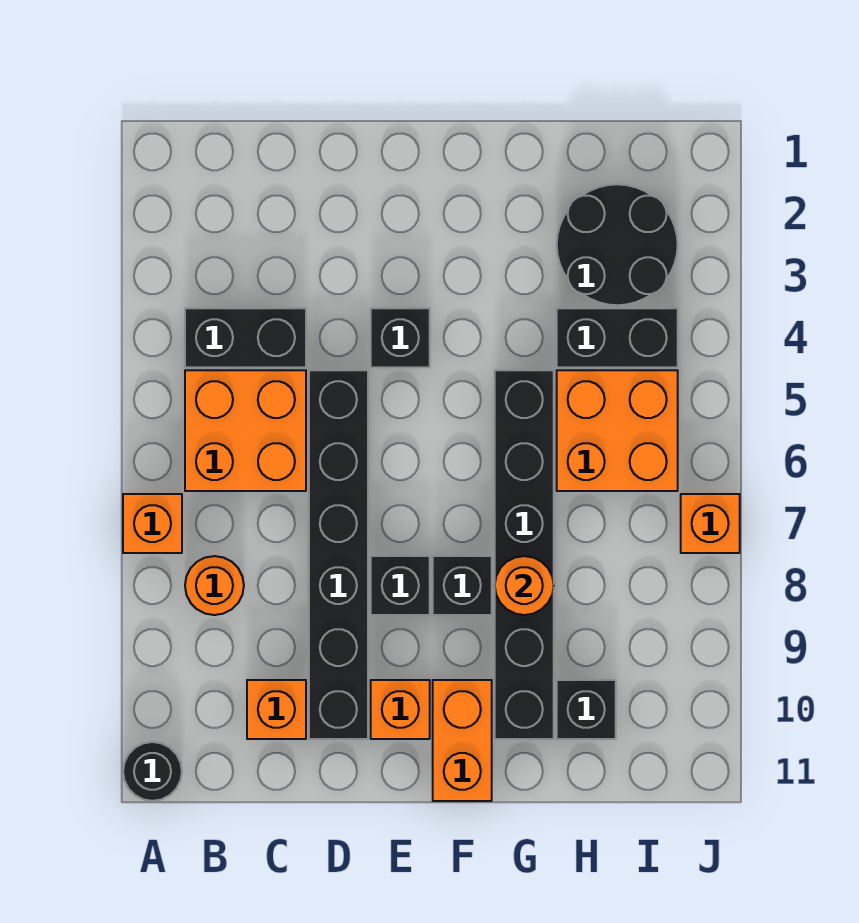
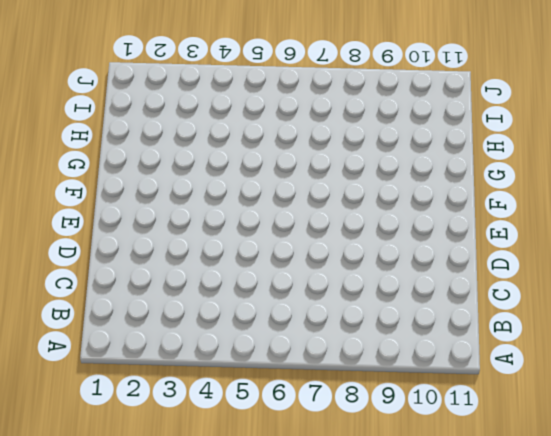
none -> orange 1x1 brick [123,494,182,553]
none -> black 1x1 round brick [123,742,182,801]
none -> black 1x2 brick [185,308,306,367]

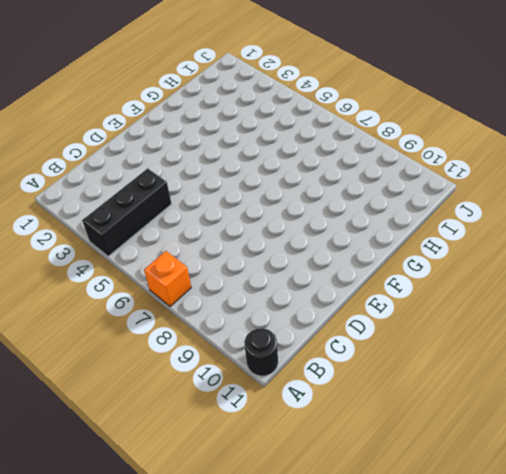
black 1x3 brick [82,169,172,256] -> black 1x2 brick [185,308,306,367]
none -> orange 2x2 brick [185,370,306,491]
none -> orange 1x1 round brick [185,556,244,615]
none -> orange 1x1 brick [247,680,306,739]

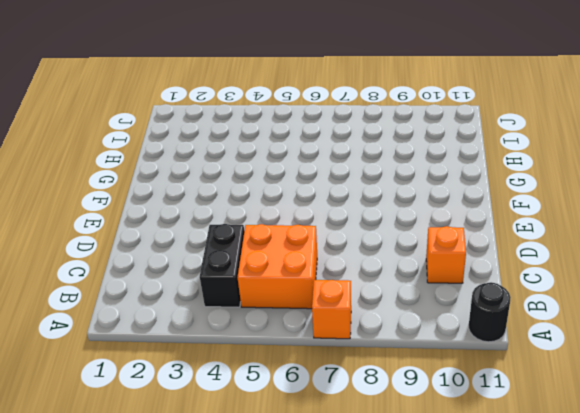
none -> orange 1x1 round brick [185,556,244,615]
none -> black 1x6 brick [309,370,368,739]
none -> black 1x1 brick [371,308,430,367]

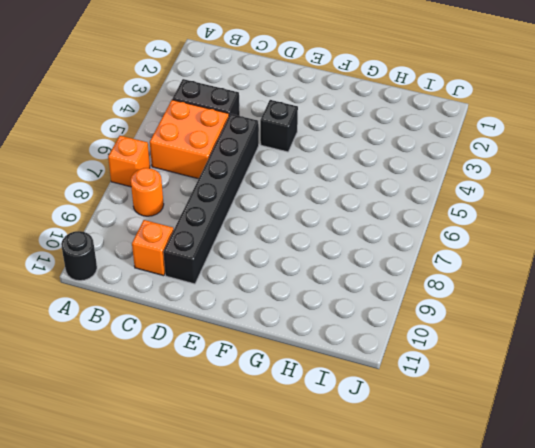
none -> black 1x1 brick [371,556,430,615]
none -> orange 1x1 brick [371,680,430,739]
none -> black 1x1 brick [433,556,492,615]

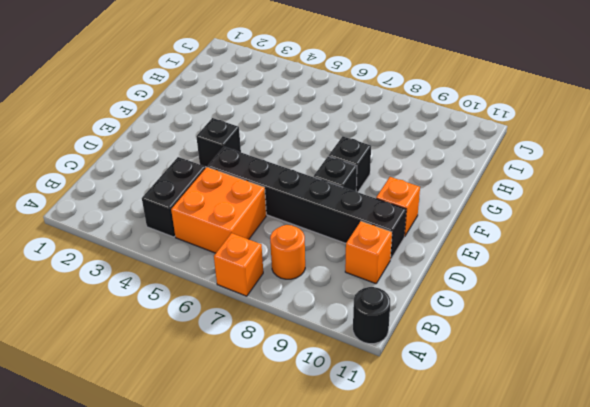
none -> orange 1x2 brick [433,680,492,801]
none -> black 1x6 brick [495,370,554,739]
none -> black 2x2 round brick [557,184,678,305]

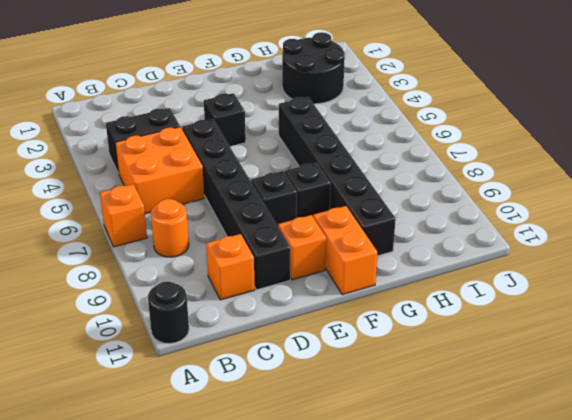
none -> black 1x2 brick [557,308,678,367]
none -> orange 2x2 brick [557,370,678,491]
none -> black 1x1 brick [557,680,616,739]

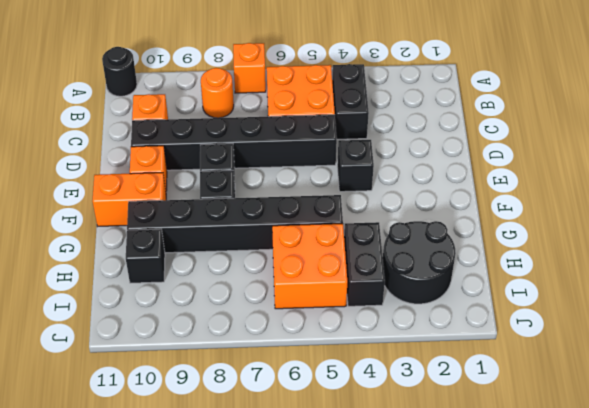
none -> orange 1x1 brick [681,494,740,553]
none -> orange 1x1 round brick [495,556,554,615]

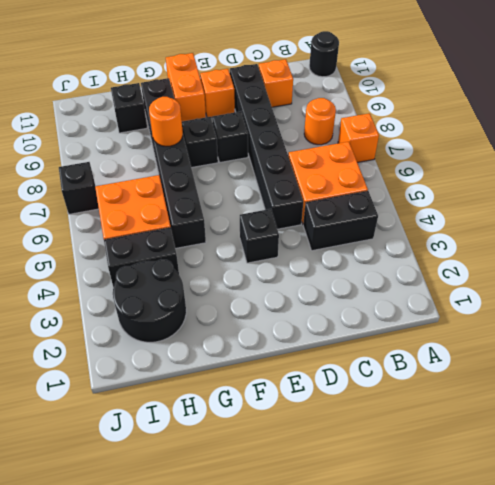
black 1x1 brick [59,162,99,214] -> orange 1x1 brick [681,494,740,553]

